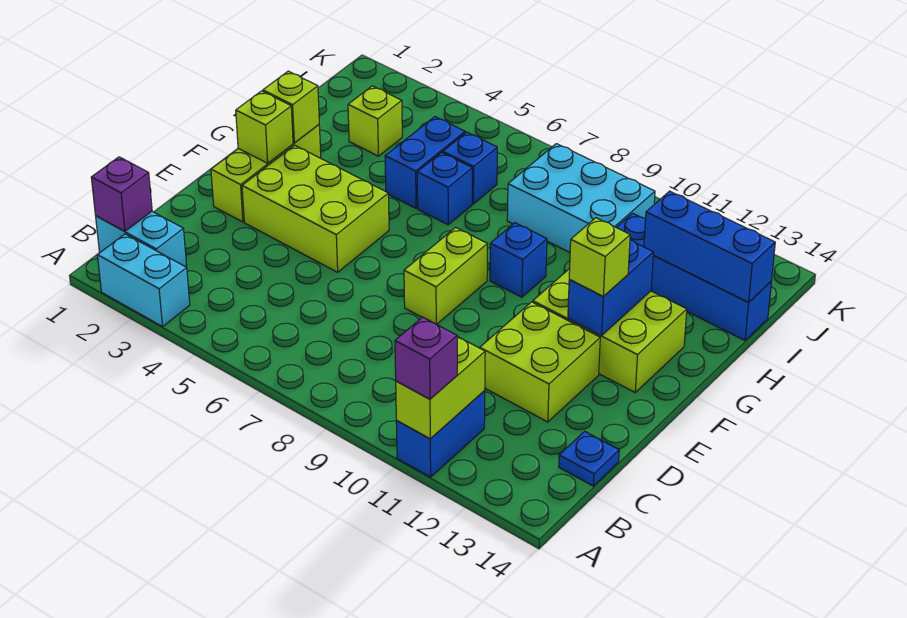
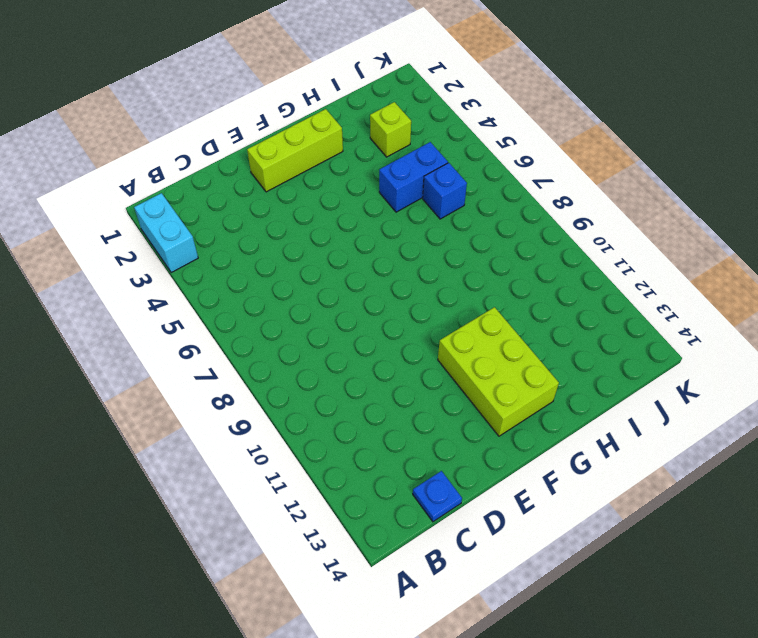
none -> blue 1x2 brick [396,390,485,477]
none -> cyan 1x2 brick [96,212,187,267]
none -> lime 2x2 brick [480,302,600,422]

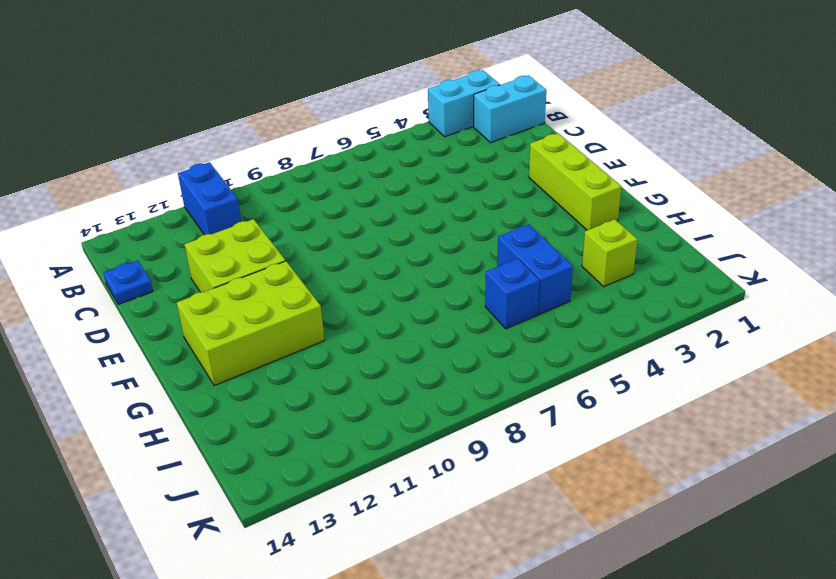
none -> lime 2x3 brick [242,145,389,272]
none -> lime 1x2 brick [404,227,488,324]
none -> blue 1x1 brick [490,223,547,297]

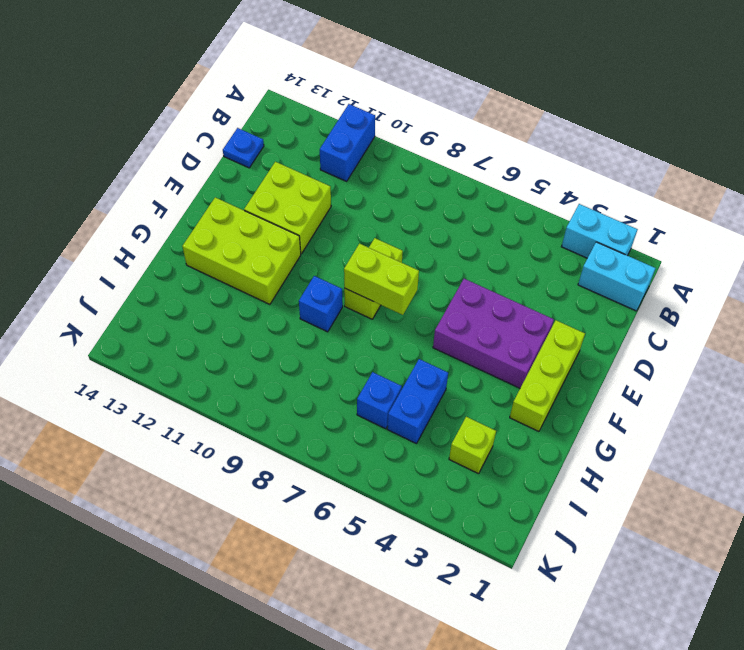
purple 2x3 brick [433,279,554,388] -> lime 2x3 brick [242,145,389,272]
lime 1x2 brick [344,244,419,315] -> lime 1x2 brick turned to [396,336,485,439]
none -> blue 1x1 brick [417,152,472,225]
none -> cyan 2x3 brick [507,144,655,252]
none -> blue 1x4 brick [616,213,771,340]

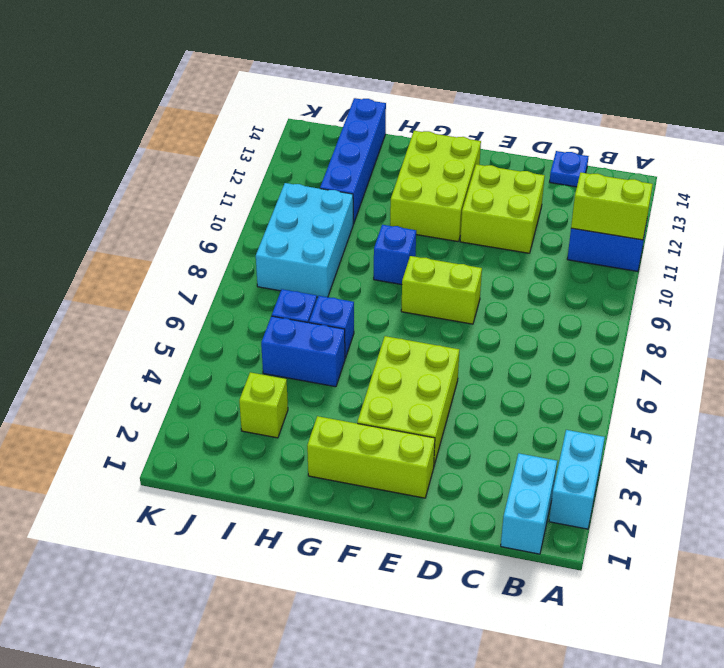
none -> purple 1x1 brick [91,157,152,231]
none -> lime 1x1 brick [236,91,293,163]
none -> blue 1x2 brick [568,240,654,336]

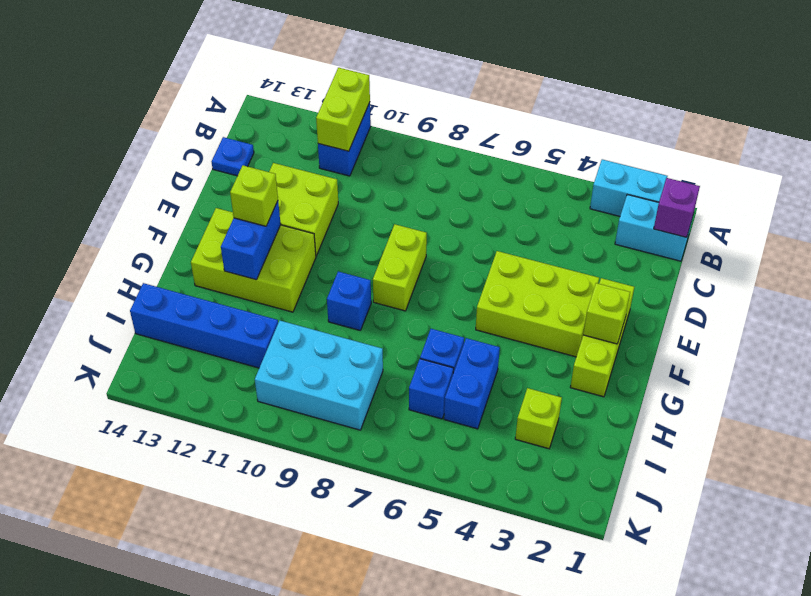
none -> lime 1x1 brick [263,71,319,143]
none -> blue 1x3 brick [644,191,775,302]
none -> purple 1x1 brick [395,317,457,399]

